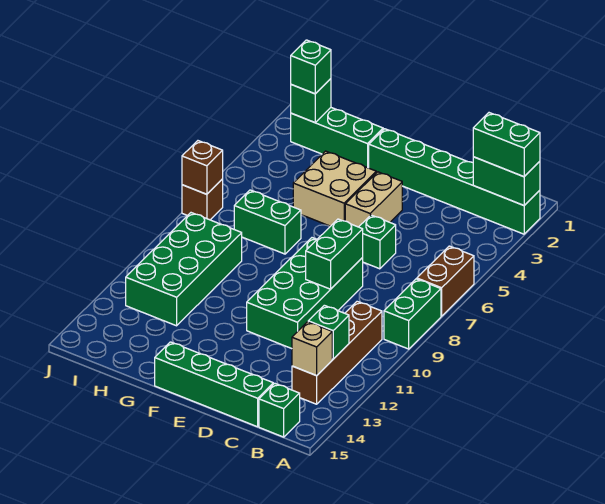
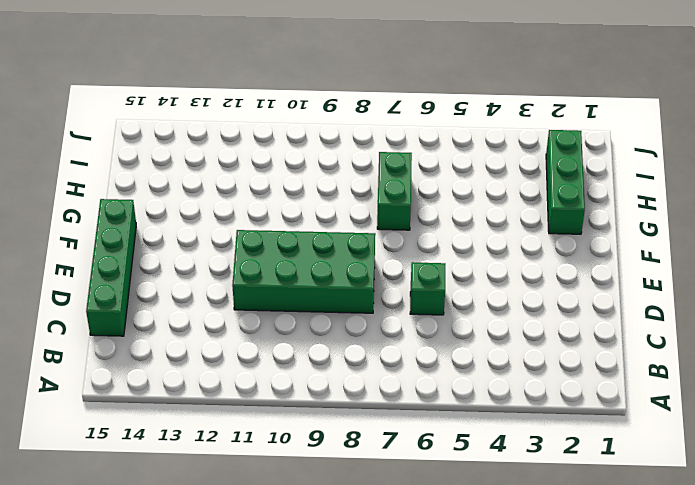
none -> green 1x6 brick [369,129,540,234]
none -> brown 1x2 brick [417,246,474,316]
none -> green 1x2 brick [384,279,441,349]

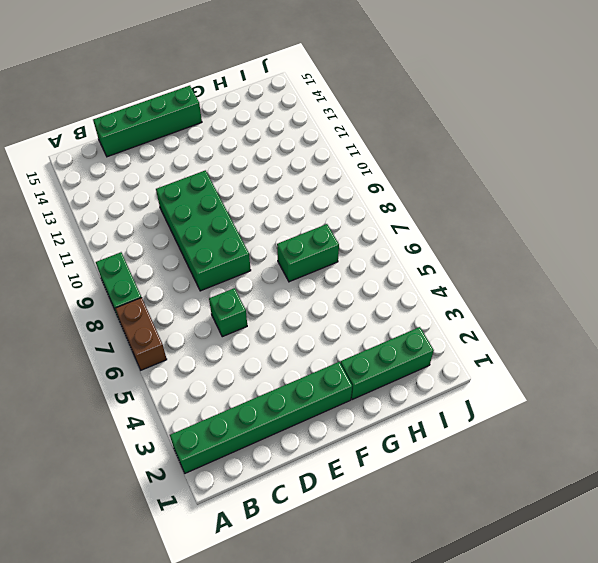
none -> brown 1x4 brick [292,301,382,404]
none -> green 1x1 brick [259,383,300,437]
none -> tan 1x2 brick [345,172,402,227]

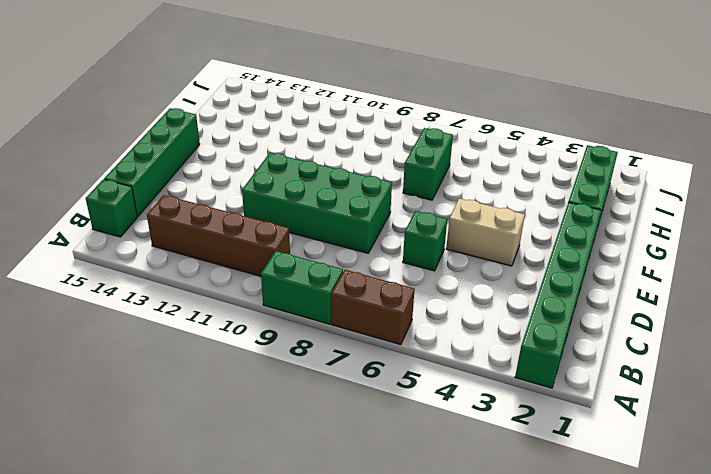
none -> tan 2x2 brick [293,151,376,226]
none -> green 2x4 brick [126,213,242,326]
none -> brown 1x1 brick [182,179,223,220]

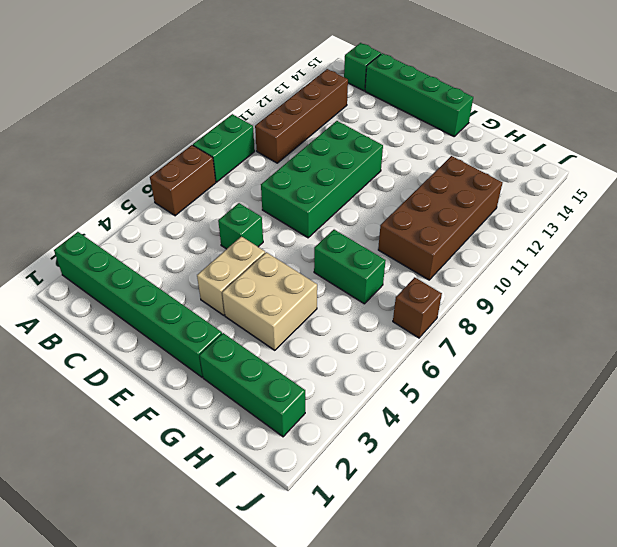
brown 2x4 brick [378,156,503,280] -> green 2x4 brick [126,213,242,326]
none -> green 1x2 brick [473,157,540,205]
none -> green 1x1 brick [308,305,349,359]
none -> tan 1x1 brick [292,322,332,376]

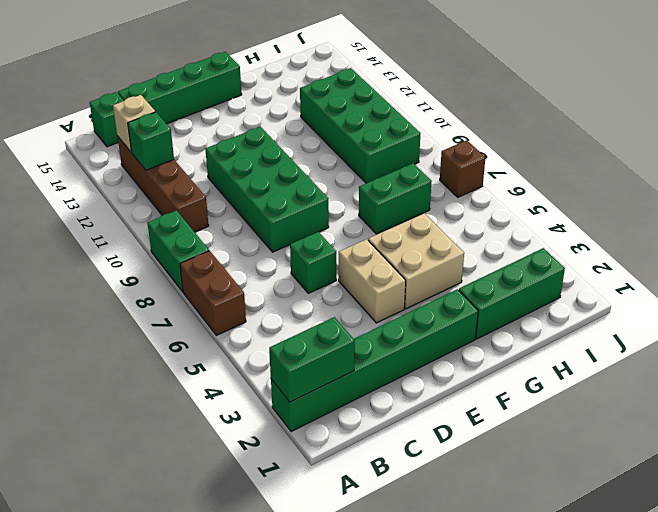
none -> green 1x2 brick [306,219,363,289]
none -> green 1x1 brick [291,79,331,122]
none -> brown 1x1 brick [182,141,223,194]

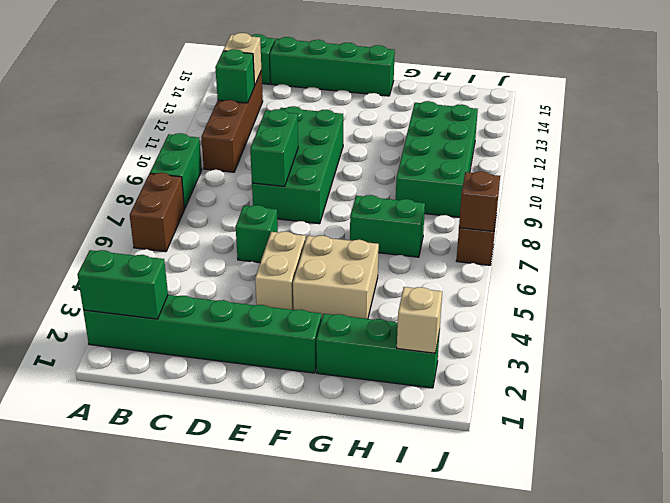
tan 1x1 brick [397,287,442,353] -> green 1x1 brick [291,79,331,122]
none -> green 1x2 brick [473,113,540,177]
none -> green 1x1 brick [291,40,331,94]

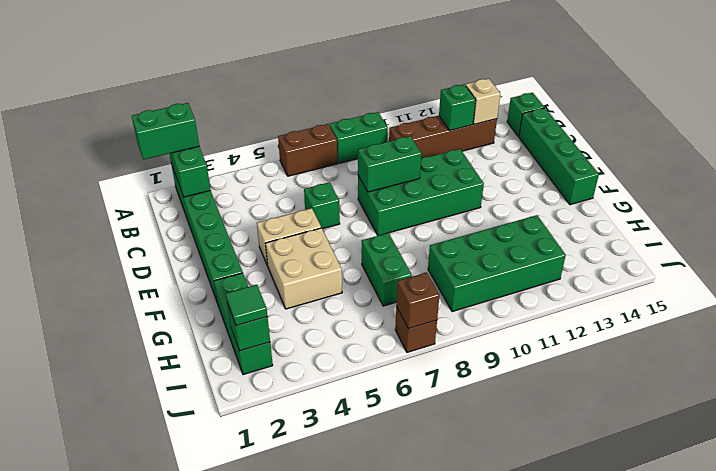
green 1x2 brick [132,103,199,160] -> green 1x2 brick turned to [473,113,540,177]
green 1x1 tile [226,285,267,326] -> green 1x1 brick [291,40,331,94]

